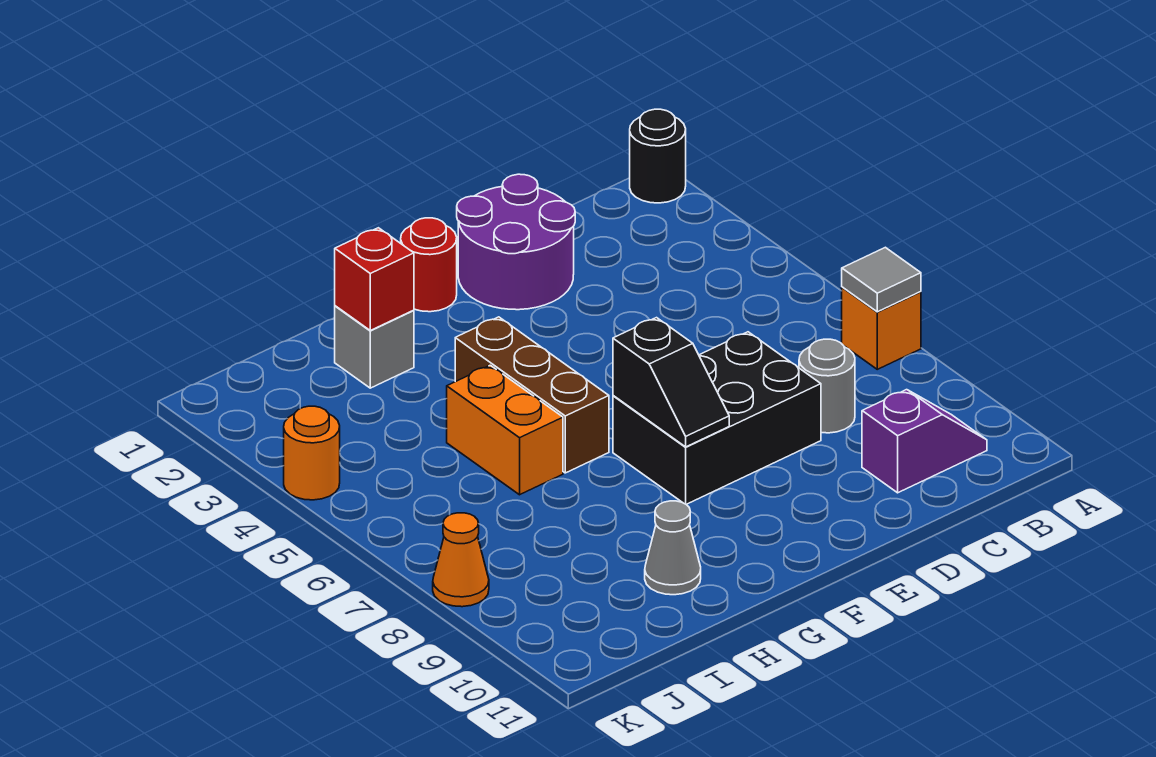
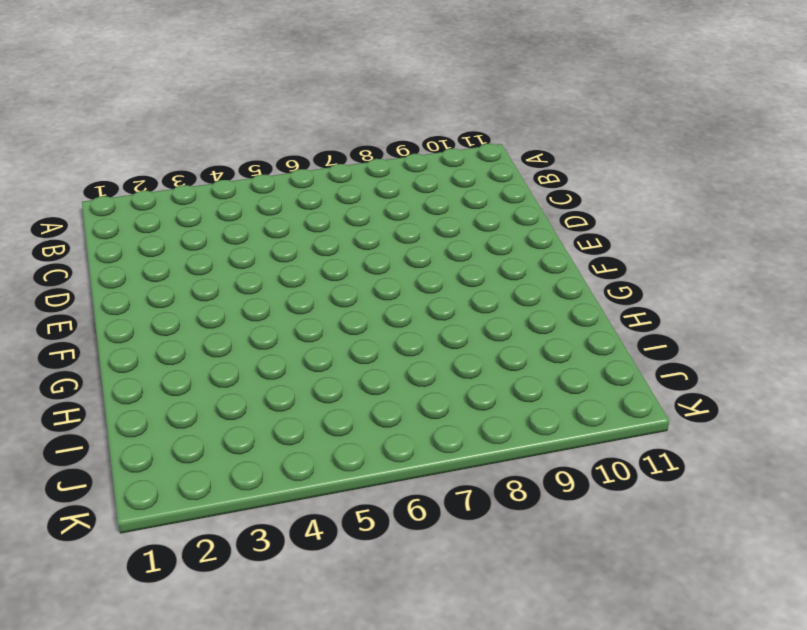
none -> black 1x1 round brick [630,109,686,203]
none -> orange 1x1 brick [842,287,921,369]
none -> purple 1x2 slope [862,390,987,493]

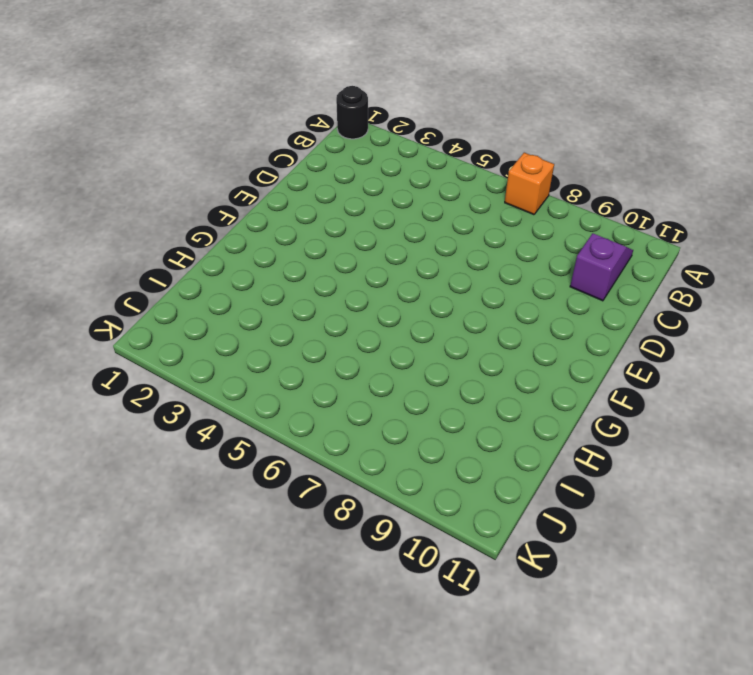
none -> grey 1x1 round brick [799,339,855,433]
none -> purple 2x2 round brick [457,174,575,310]
none -> black 2x3 brick [613,332,821,505]

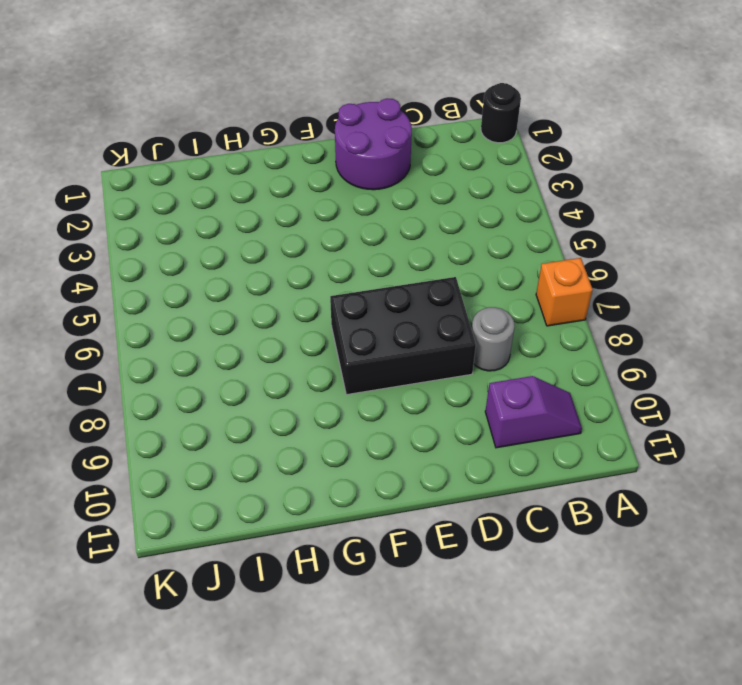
none -> red 1x1 round brick [401,218,457,312]
none -> brown 1x3 brick [455,317,609,473]
none -> grey 1x1 brick [335,306,414,388]

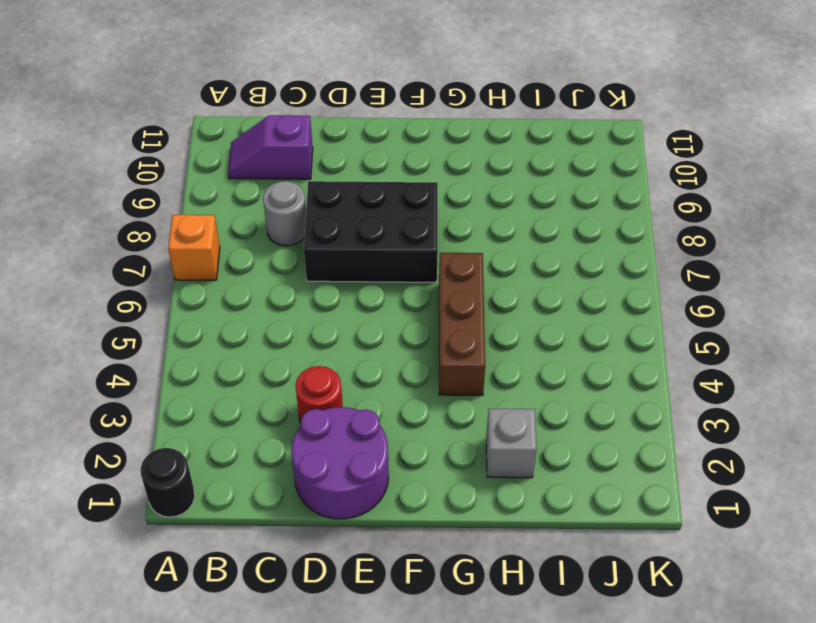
red 1x1 round brick [295,366,343,422] -> red 1x1 round brick moved to [401,218,457,312]
none -> orange 1x2 brick [447,365,563,495]
none -> grey 1x1 cone [645,501,701,595]
none -> orange 1x1 round brick [284,406,340,500]

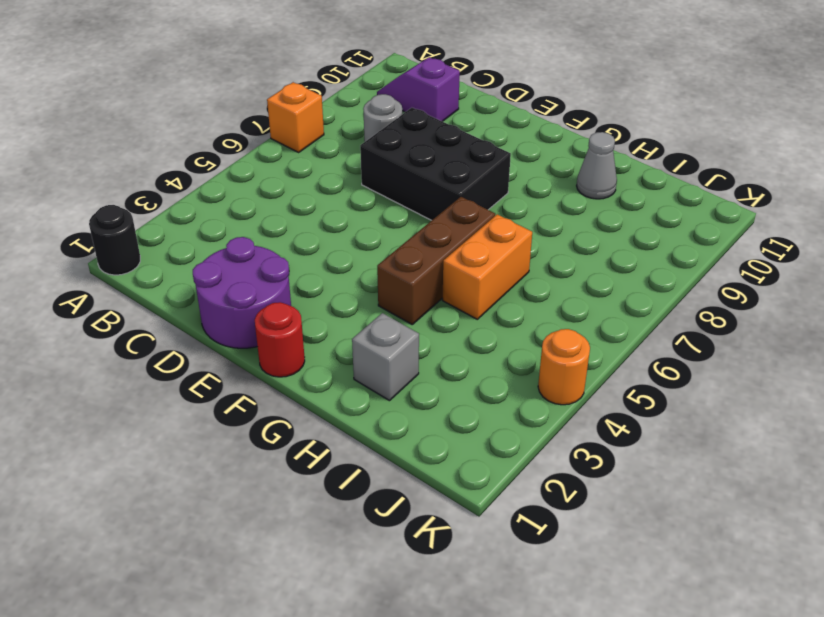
none -> orange 1x1 cone [433,513,489,607]
none -> grey 1x1 tile [842,247,921,312]
none -> black 1x2 slope [613,318,729,447]

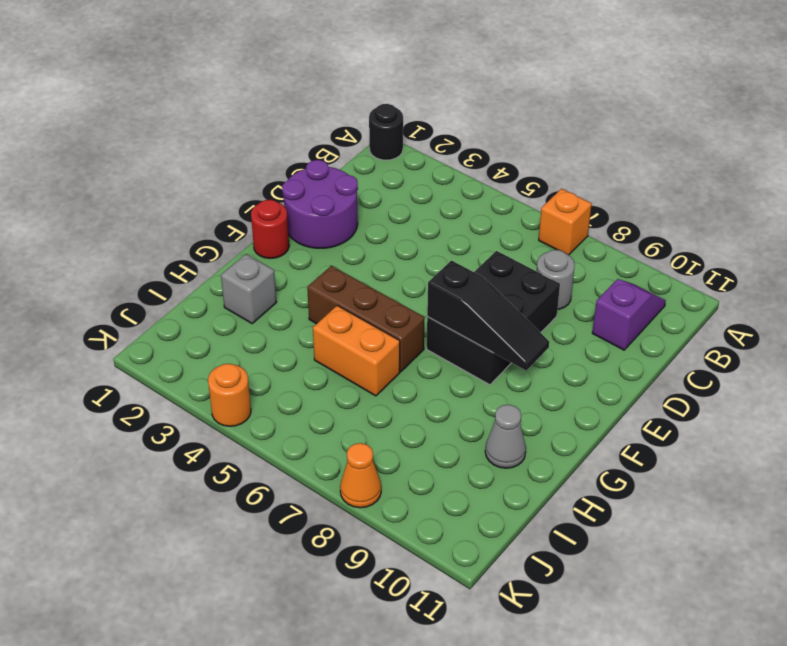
black 1x3 slope [427,261,549,371] -> black 1x2 slope [613,318,729,447]
none -> grey 1x1 tile [842,247,921,312]
none -> red 1x1 brick [335,228,414,330]

